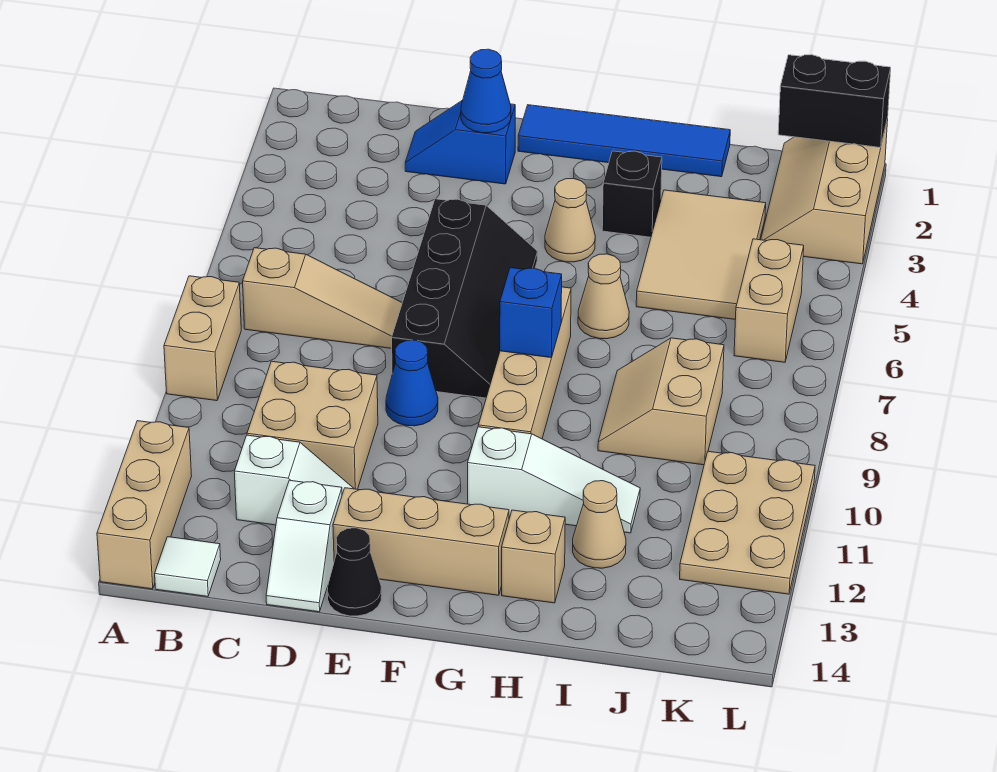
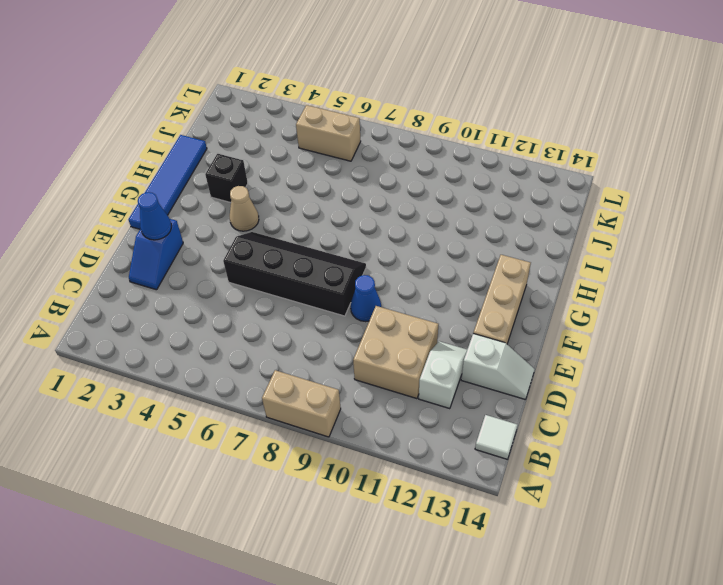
none -> tan 1x3 brick [97,421,192,589]
none -> tan 1x3 slope [243,248,402,348]
none -> black 1x1 cone [327,528,382,616]

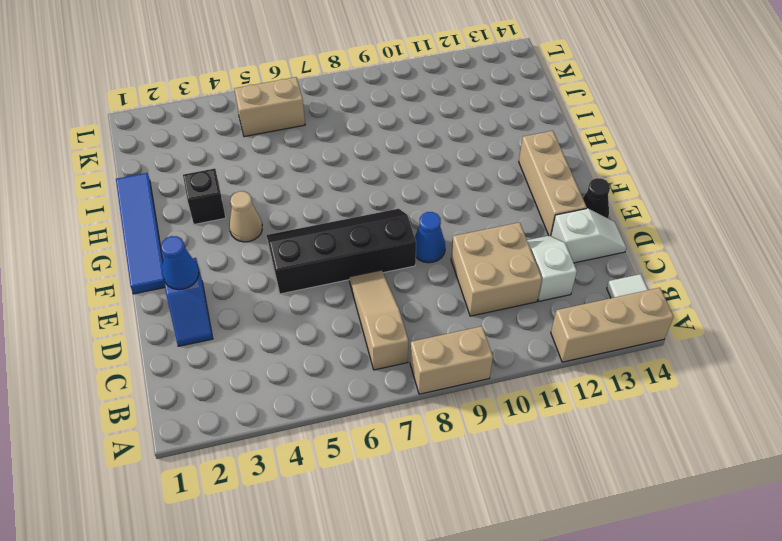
none -> tan 1x4 brick [478,287,571,439]
none -> white 1x3 slope [468,427,640,533]
none -> tan 1x1 cone [578,254,629,339]

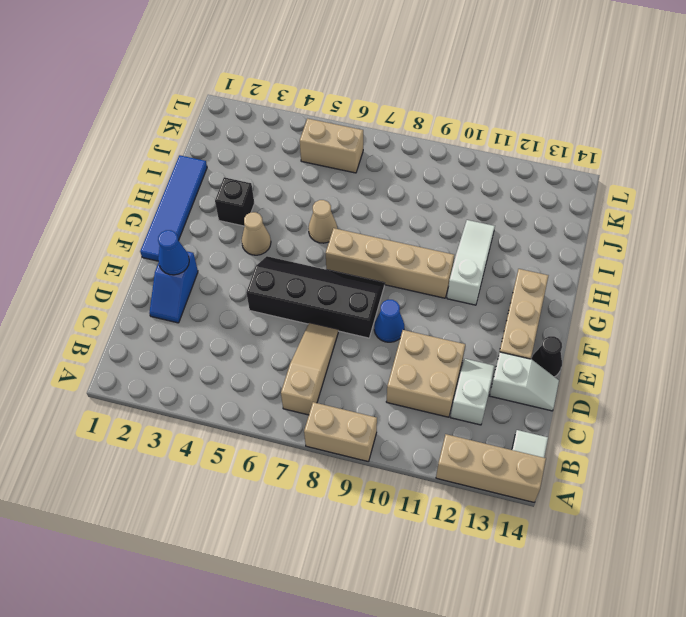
none -> tan 1x1 brick [502,510,565,603]
none -> tan 2x3 tile [636,190,766,320]
none -> tan 2x2 slope [598,338,724,465]

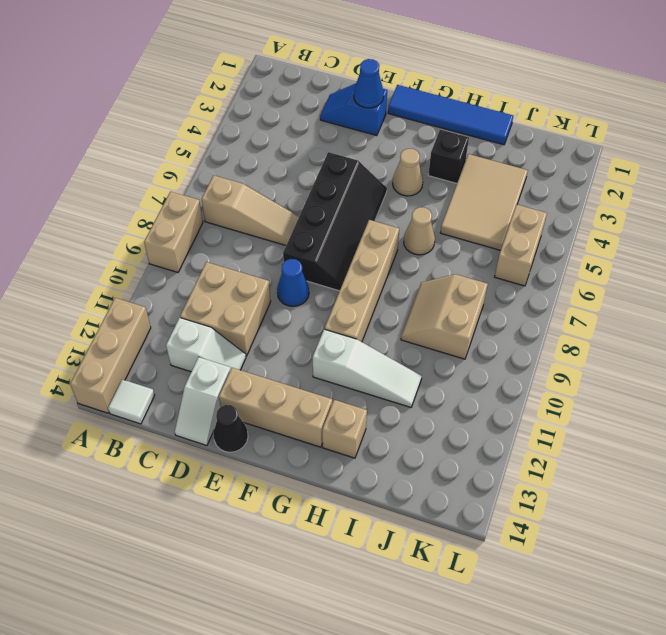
none -> tan 1x1 cone [573,481,626,568]
none -> tan 2x3 slope [761,118,888,264]
none -> tan 2x3 plate [680,451,815,594]

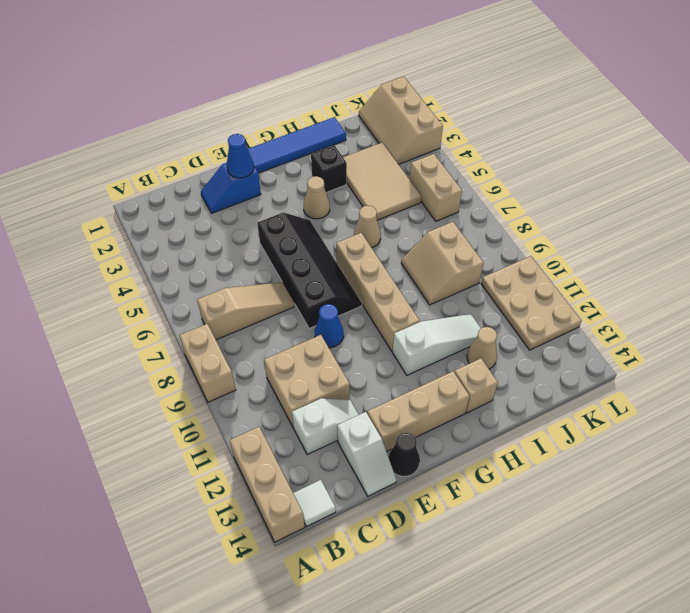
none -> blue 1x1 brick [500,268,562,358]
none -> black 1x2 brick [778,55,891,148]

